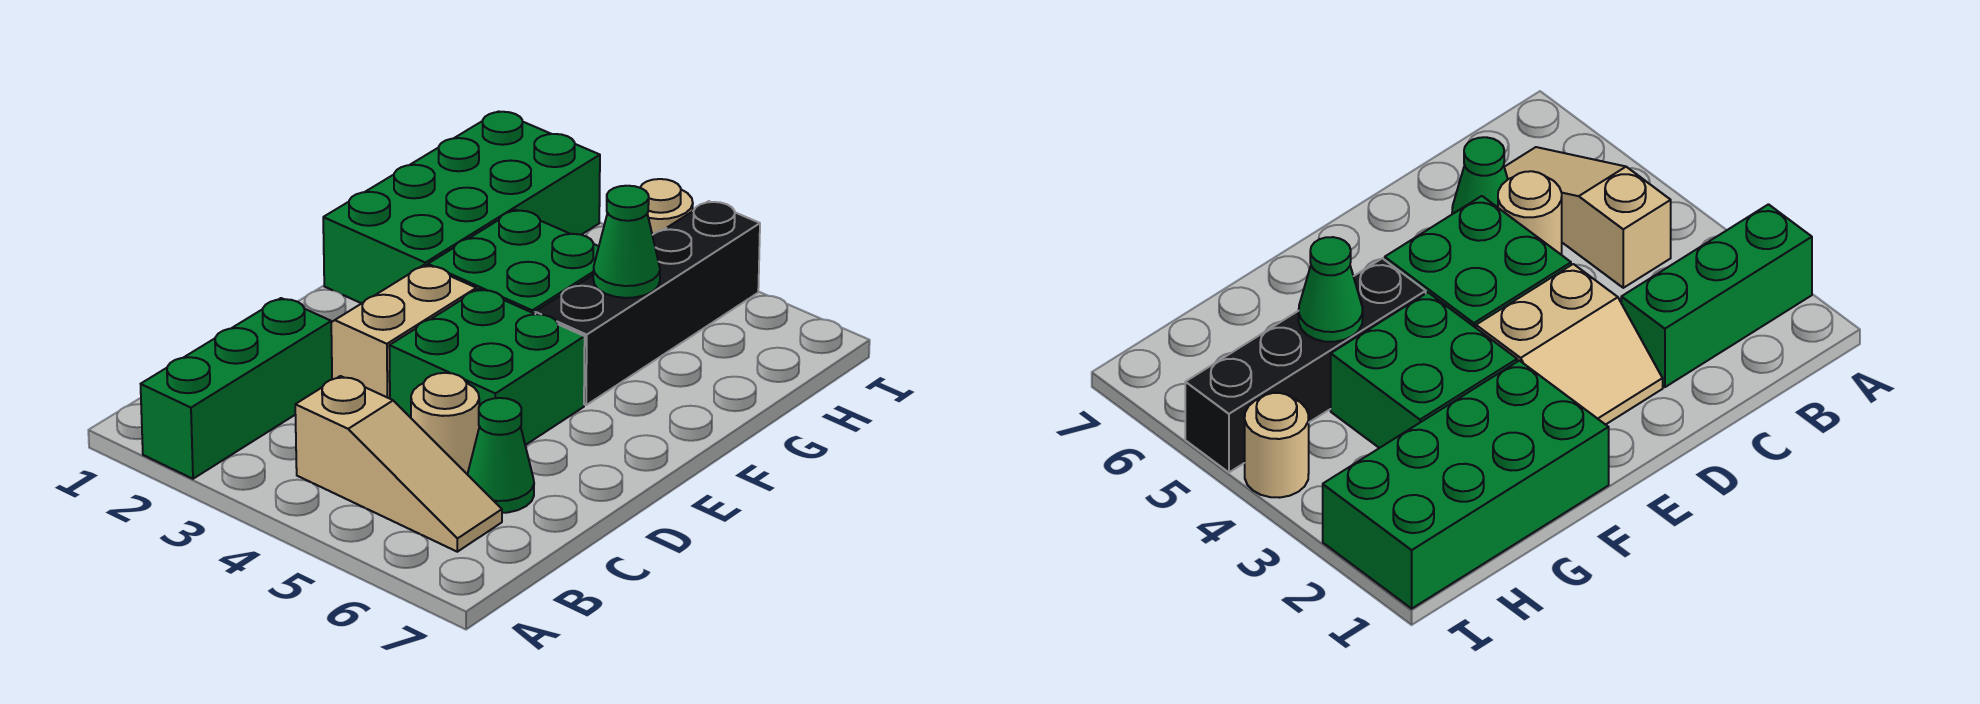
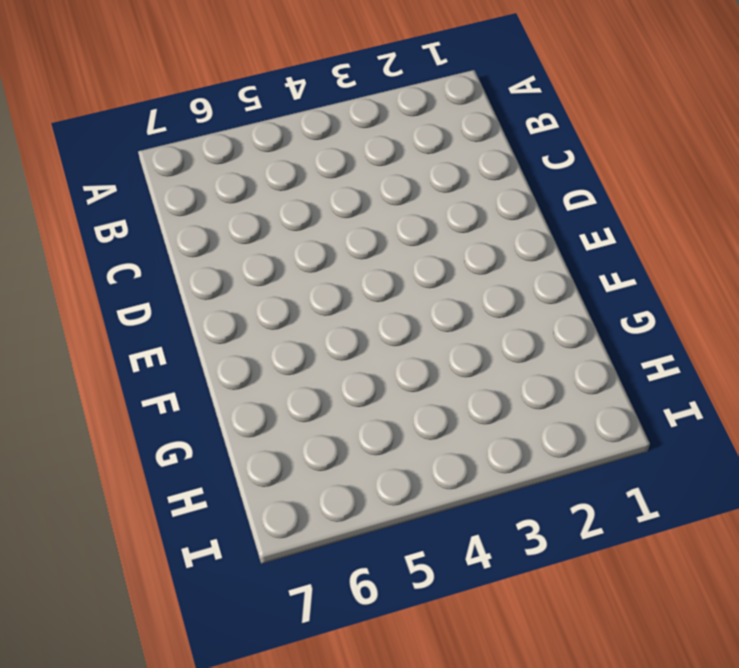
none -> green 1x3 brick [141,298,332,479]
none -> tan 1x3 slope [295,376,502,552]

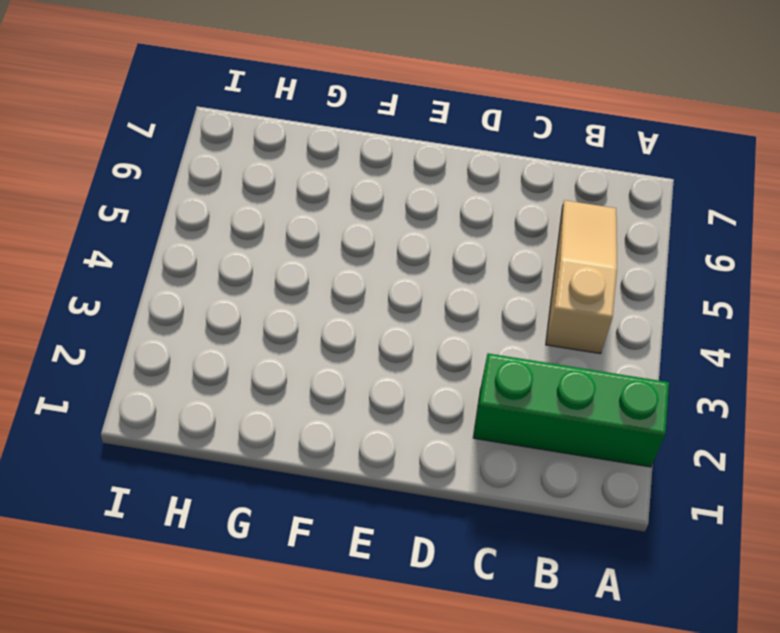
none -> tan 1x1 round brick [411,373,479,474]
none -> green 1x1 cone [467,398,534,513]

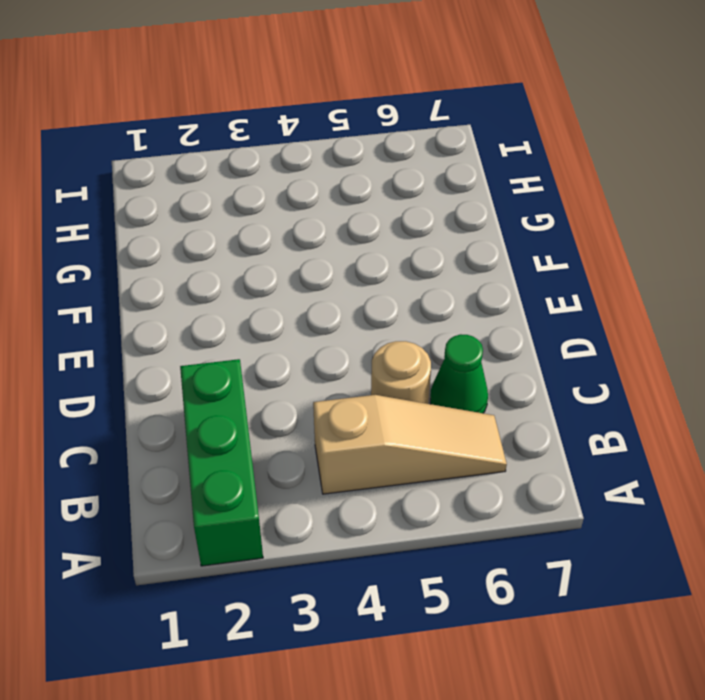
none -> tan 2x2 slope [331,265,476,399]
none -> green 2x2 brick [389,289,585,445]

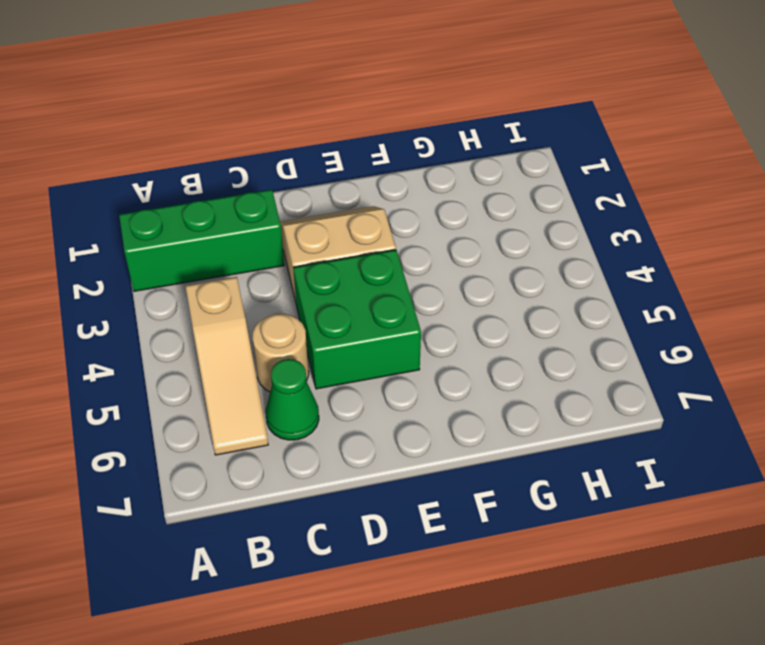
none -> green 2x4 brick [323,111,600,303]
none -> green 2x2 brick [428,210,599,314]

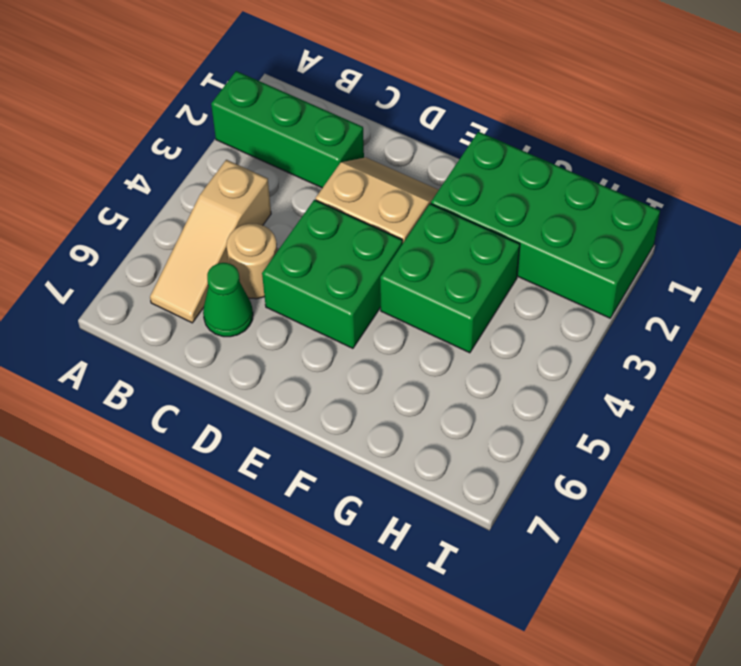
none -> black 1x4 brick [535,201,760,405]
none -> tan 1x1 round brick [640,179,693,235]

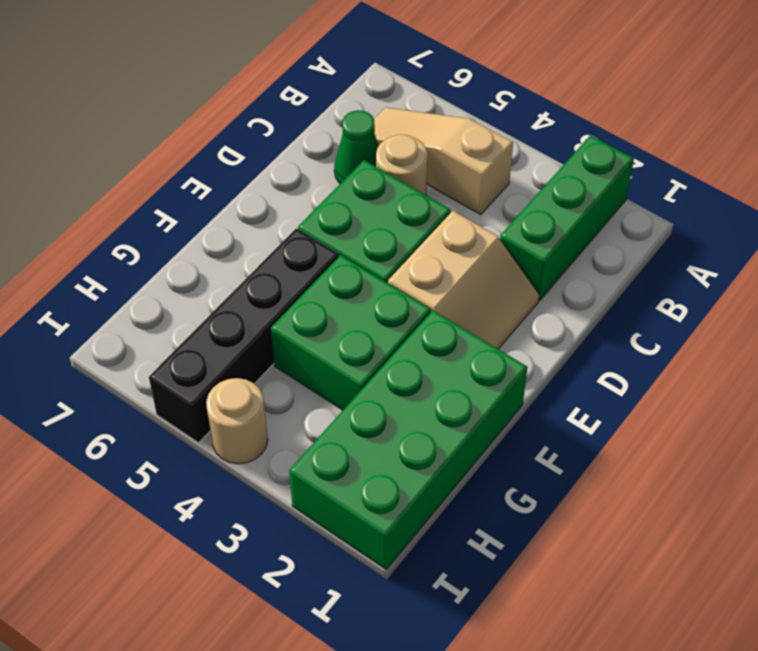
none -> green 1x1 cone [593,186,660,298]

